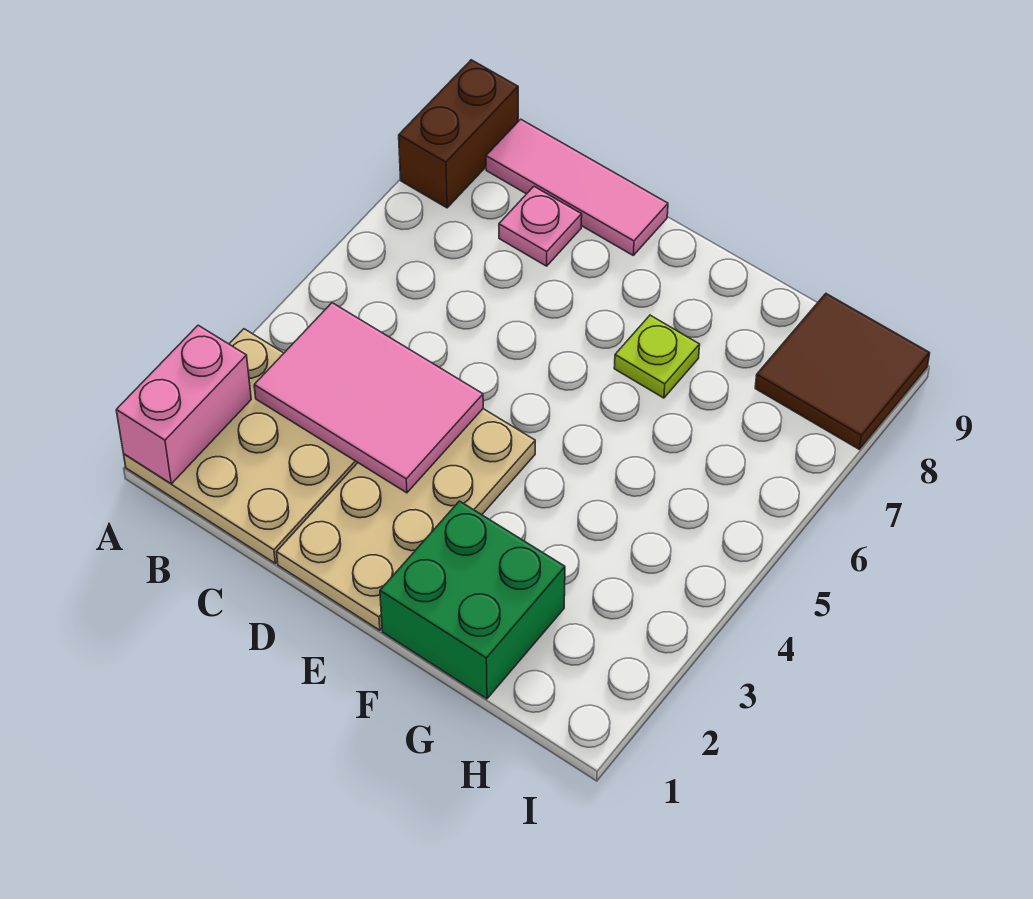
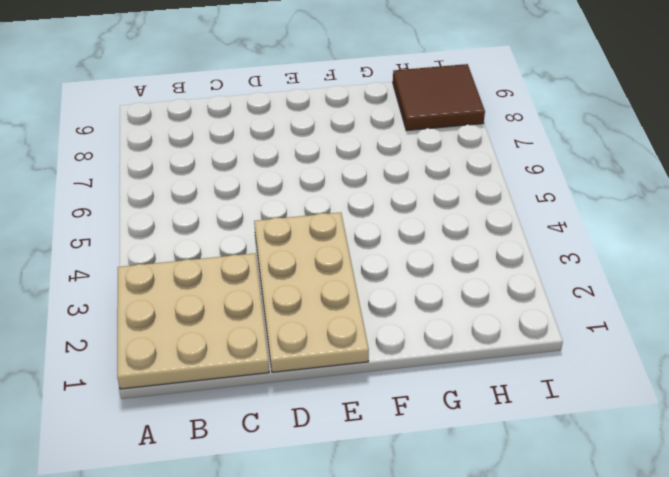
none -> brown 1x2 brick [399,60,518,208]
none -> pink 1x3 tile [486,119,668,255]

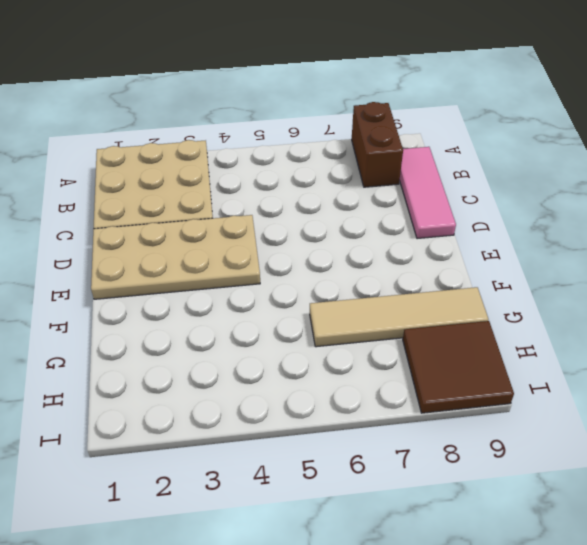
brown 1x2 brick [352,102,403,187] -> brown 1x2 brick turned to [399,60,518,208]
tan 1x4 tile [310,287,488,347] -> none
none -> pink 1x1 plate [499,187,582,266]
none -> green 2x2 brick [380,501,565,699]

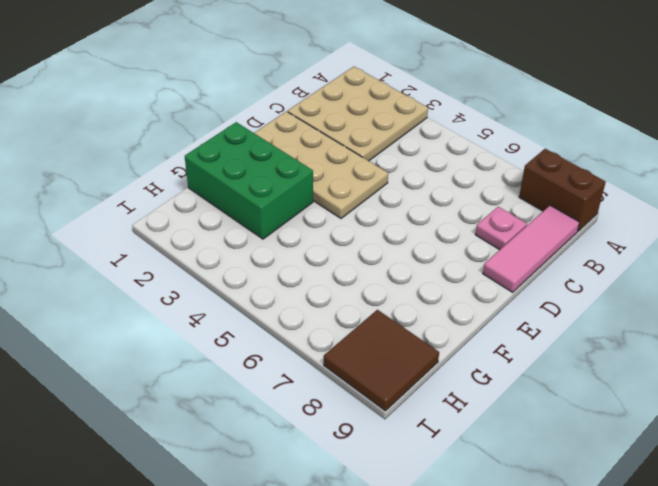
green 2x3 brick [185,122,313,239] -> green 2x2 brick [380,501,565,699]
none -> lime 1x1 plate [614,315,700,398]
none -> pink 1x2 brick [116,325,251,484]

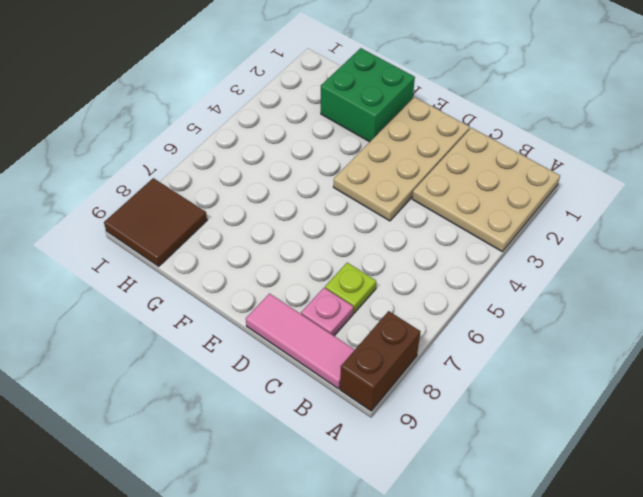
lime 1x1 plate [325,263,376,313] -> lime 1x1 plate moved to [614,315,700,398]
none -> pink 1x2 brick [116,325,251,484]
none -> pink 2x3 tile [254,303,483,493]

